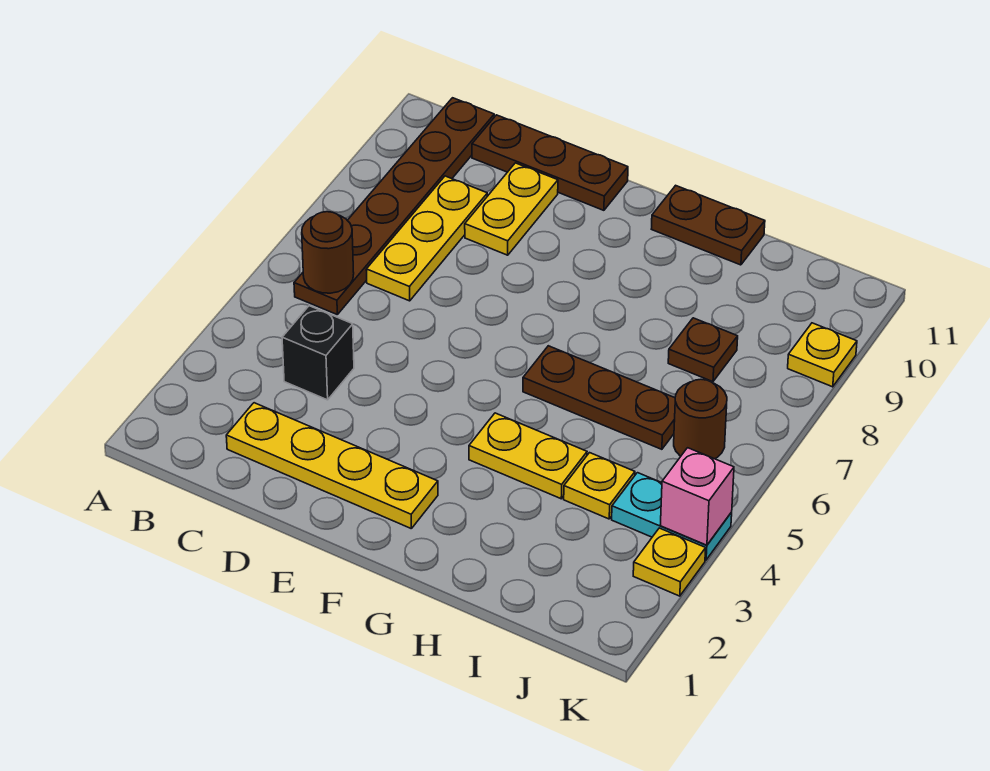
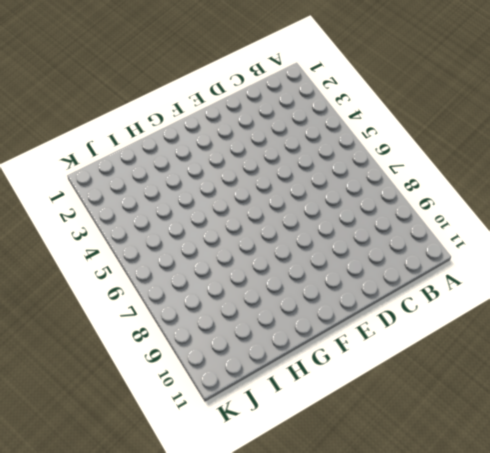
none -> brown 1x6 plate [294,98,494,314]
none -> yellow 1x4 plate [226,403,438,528]
none -> black 1x1 brick [282,306,354,400]

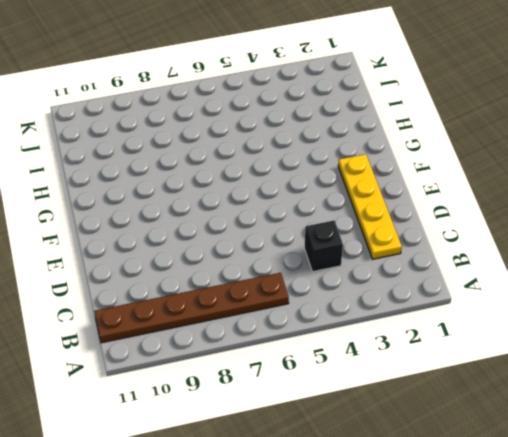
none -> yellow 1x3 plate [366,176,487,301]
none -> brown 1x3 plate [472,115,628,210]
none -> yellow 1x2 plate [465,163,558,255]

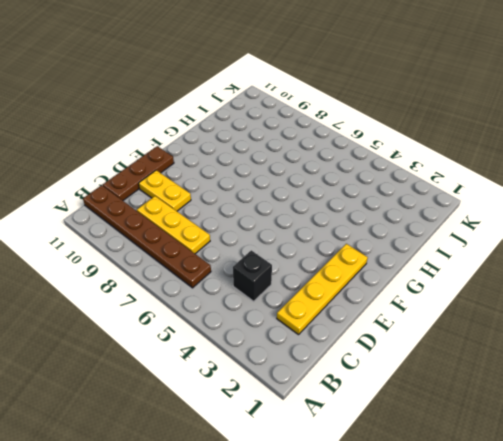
none -> yellow 1x2 plate [469,413,587,499]
none -> brown 1x3 plate [523,346,675,449]
none -> brown 1x2 plate [652,185,765,265]

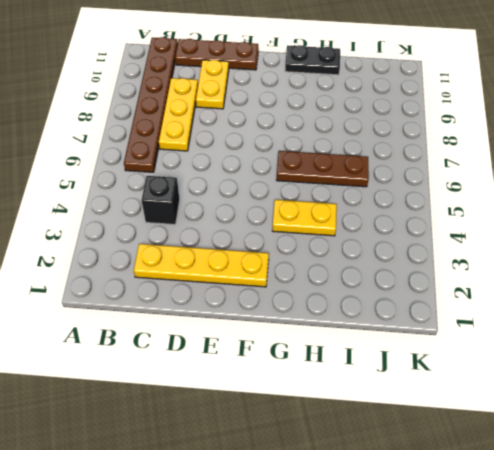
black 1x2 plate [285,45,340,75] -> brown 1x2 plate [652,185,765,265]
none -> yellow 1x1 plate [564,453,635,519]
none -> brown 1x1 plate [668,318,738,382]
none -> cyan 1x2 plate [612,473,732,560]

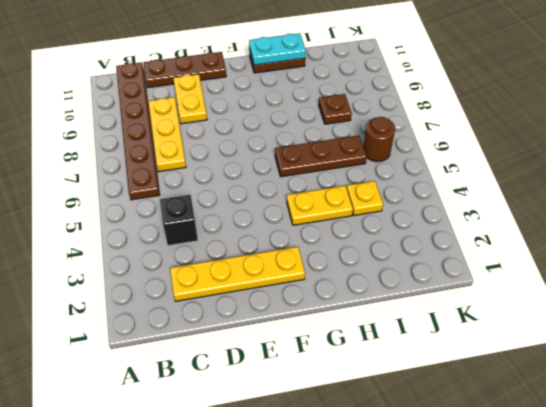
cyan 1x2 plate [249,33,306,65] -> cyan 1x2 plate moved to [612,473,732,560]
none -> yellow 1x1 plate [633,528,706,596]
none -> yellow 1x1 plate [788,323,857,387]
none -> brown 1x1 round brick [302,212,354,293]

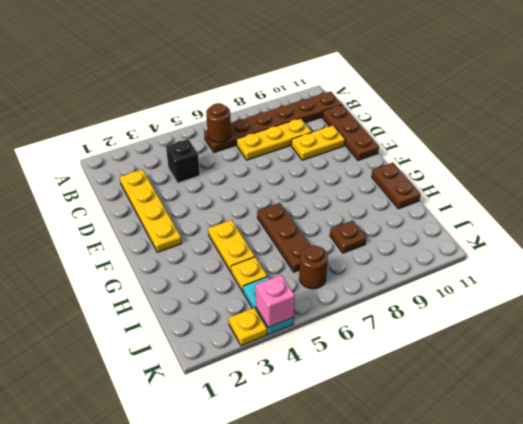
none -> yellow 1x1 plate [788,323,857,387]

